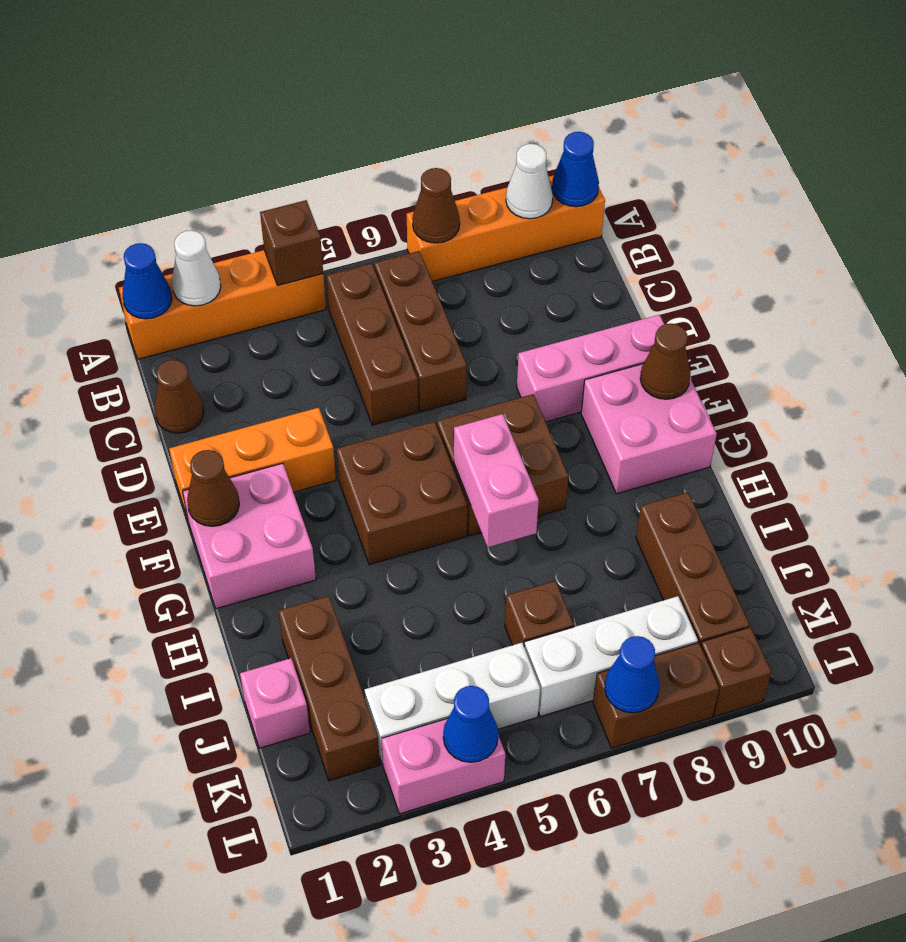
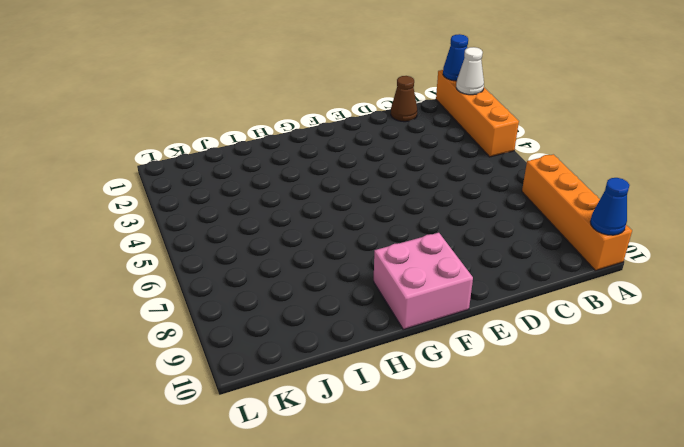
none -> brown 1x3 brick [326,263,418,425]
none -> brown 1x3 brick [374,251,467,412]
none -> orange 1x3 brick [169,408,336,519]
none -> pink 1x3 brick [517,315,664,422]

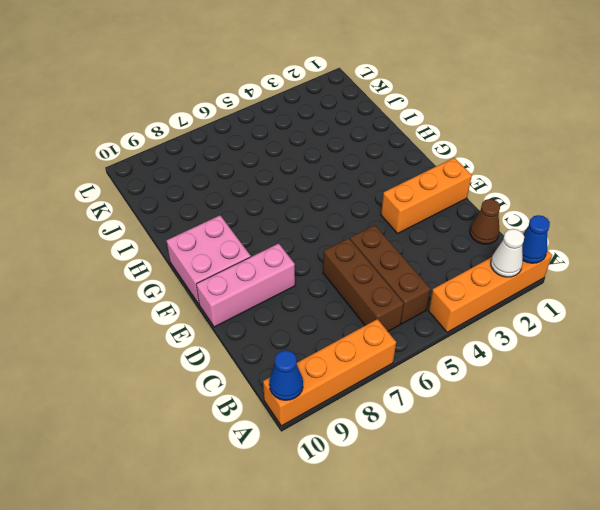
none -> pink 2x2 brick [183,463,316,609]
none -> brown 2x2 brick [337,422,468,565]
none -> brown 2x2 brick [437,394,568,536]
none -> brown 1x3 brick [279,596,380,781]

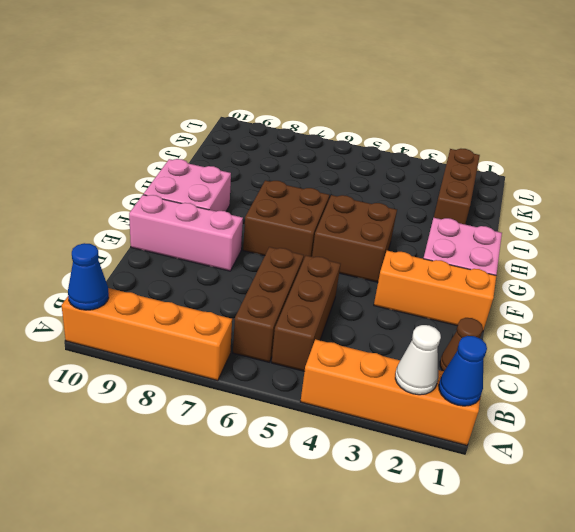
none -> brown 1x3 brick [636,492,750,645]
none -> pink 1x1 brick [240,658,310,748]
none -> brown 1x1 brick [505,581,574,646]
none -> white 1x3 brick [365,643,540,764]

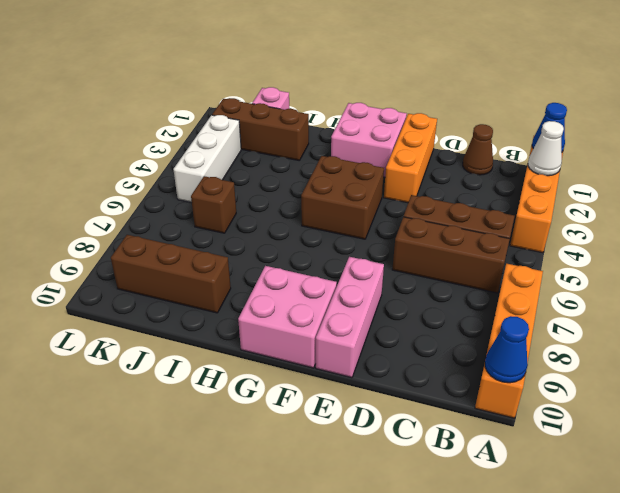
none -> brown 2x2 brick [437,394,568,536]
none -> white 1x3 brick [524,596,698,716]
none -> pink 1x2 brick [382,719,505,814]
none -> brown 1x2 brick [593,643,719,748]

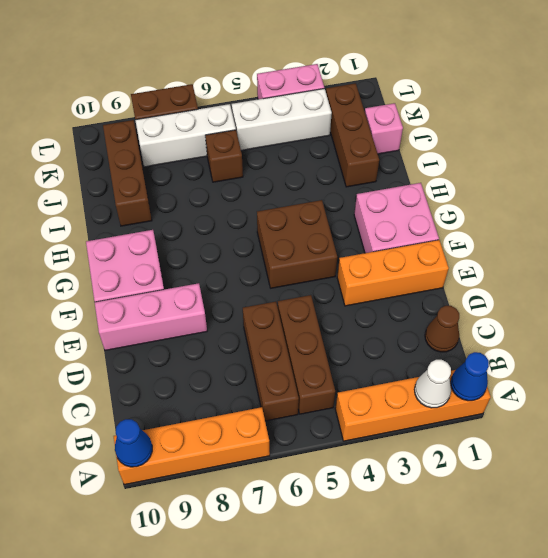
none -> brown 2x2 brick [437,394,568,536]
none -> brown 1x1 brick [701,627,771,716]
none -> brown 1x1 brick [260,200,323,285]
none -> brown 1x1 cone [412,168,460,243]

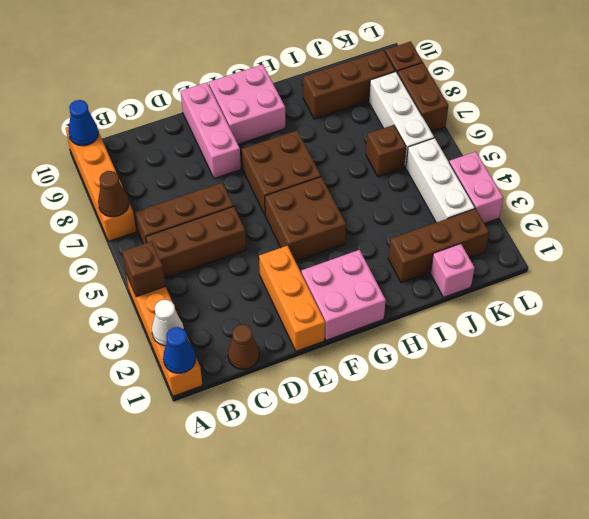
none -> white 1x1 cone [506,144,553,219]
none -> brown 1x1 cone [187,450,239,526]
none -> brown 1x1 cone [640,324,691,399]
none -> pink 1x2 brick [454,414,539,547]

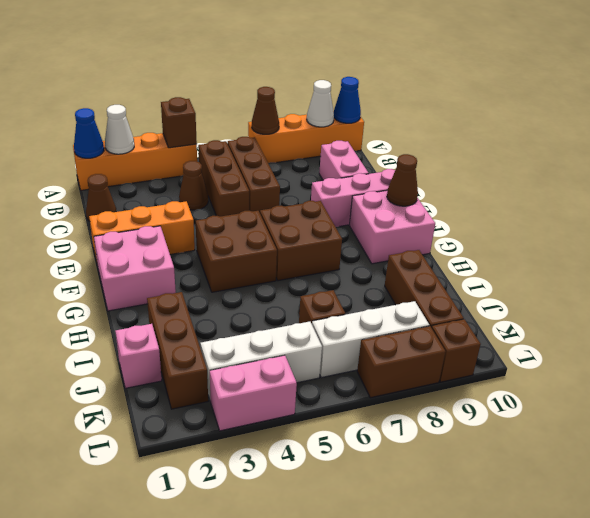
brown 1x1 cone [179,161,208,210] -> brown 1x1 cone moved to [187,450,239,526]
pink 1x2 brick [319,141,369,180] -> pink 1x2 brick moved to [454,414,539,547]
none -> blue 1x1 cone [443,686,498,762]
none -> blue 1x1 cone [605,636,660,713]

